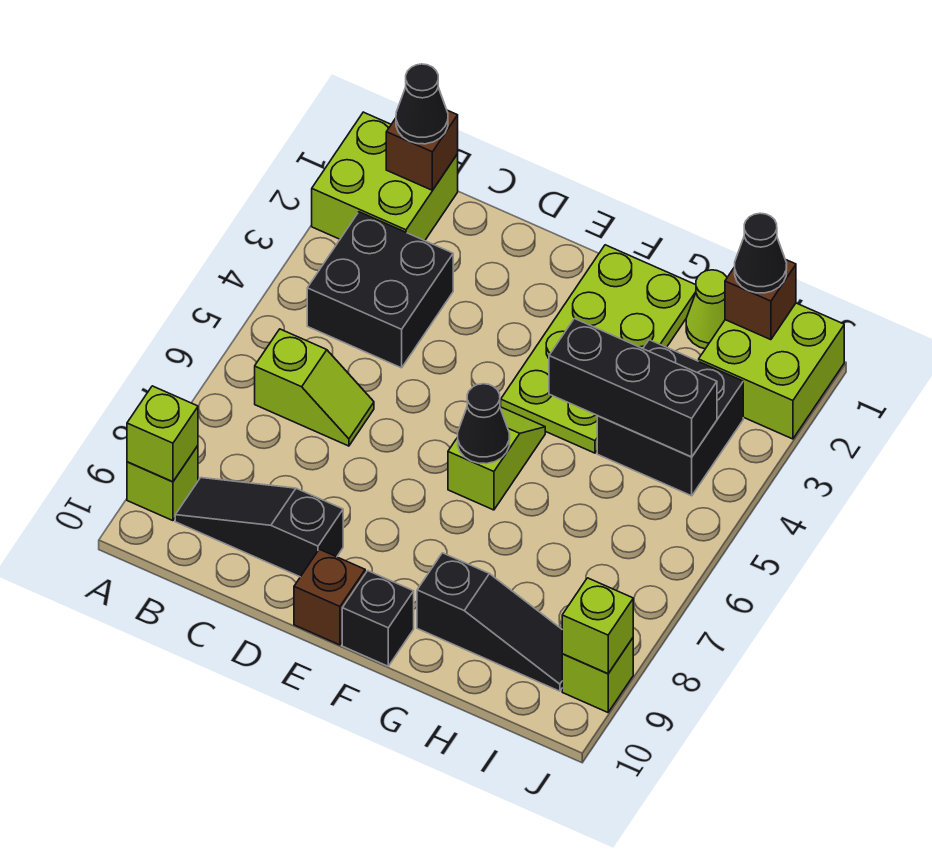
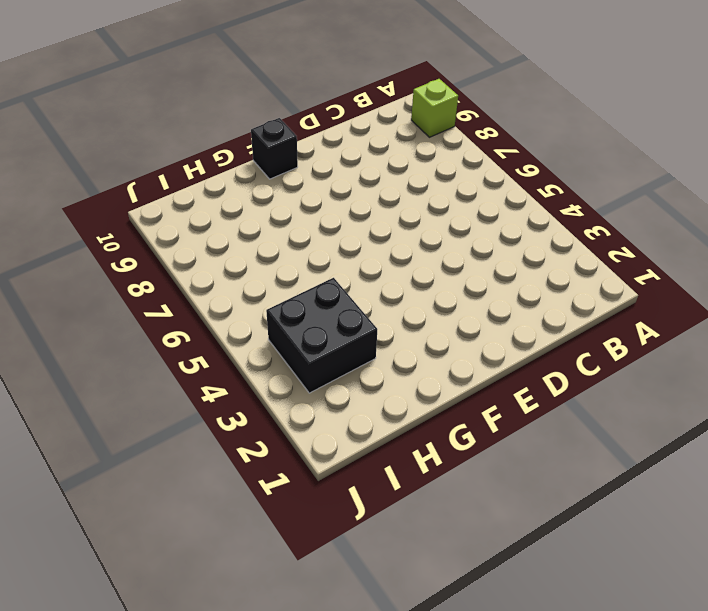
none -> lime 2x2 brick [312,112,458,241]
none -> black 2x2 brick [307,212,453,368]
none -> lime 1x2 slope [255,329,374,446]

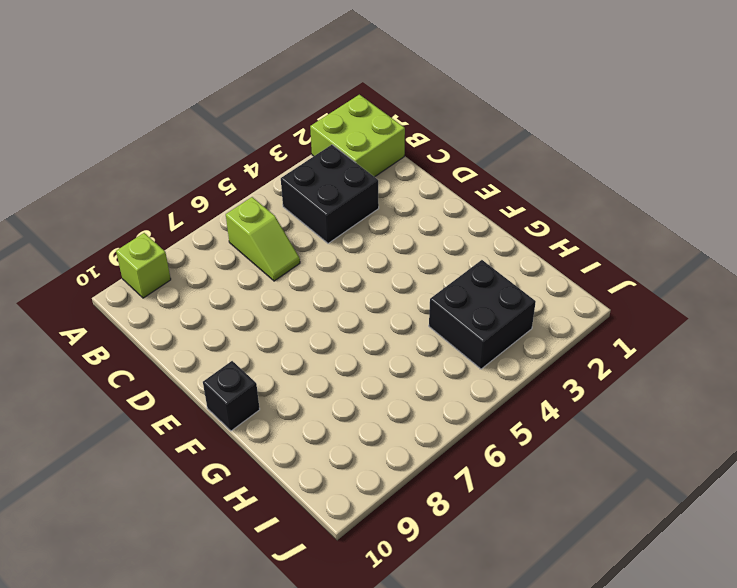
none -> black 1x3 slope [175,478,343,577]
none -> brown 1x1 brick [294,549,365,645]
none -> lime 2x4 plate [501,245,696,453]

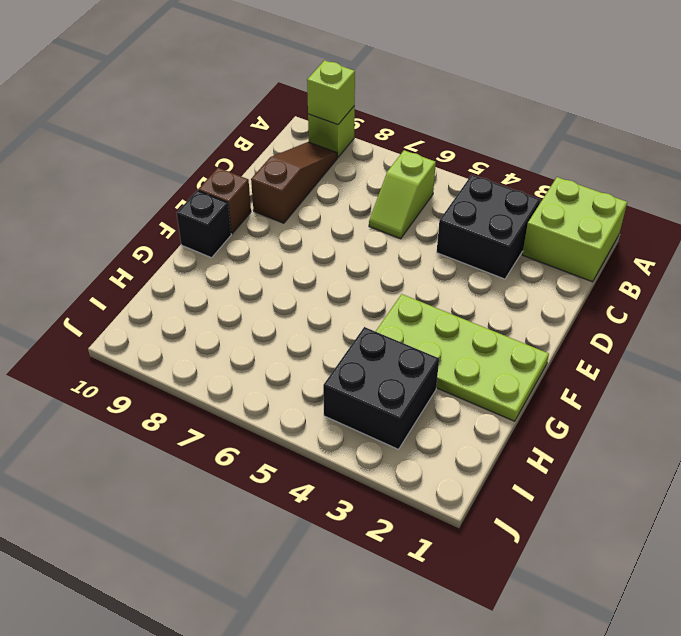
brown 1x3 slope [251,142,337,223] -> black 1x3 slope [175,478,343,577]
none -> lime 1x2 slope [448,407,545,510]
none -> black 1x3 slope [417,553,562,691]
none -> lime 1x1 cone [686,270,727,349]

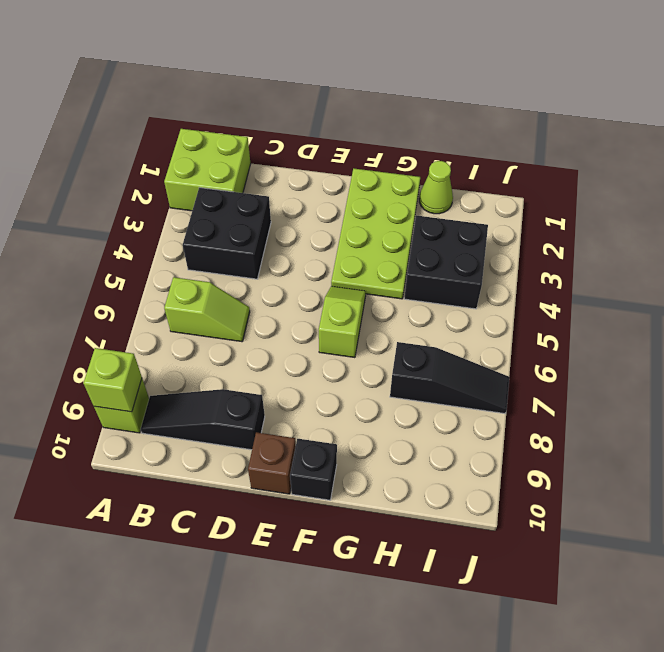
black 1x3 slope [390,342,509,414] -> black 1x3 slope moved to [417,553,562,691]
none -> lime 2x2 brick [699,303,844,439]
none -> lime 1x1 brick [562,638,633,712]
none -> brown 1x1 brick [386,110,458,190]

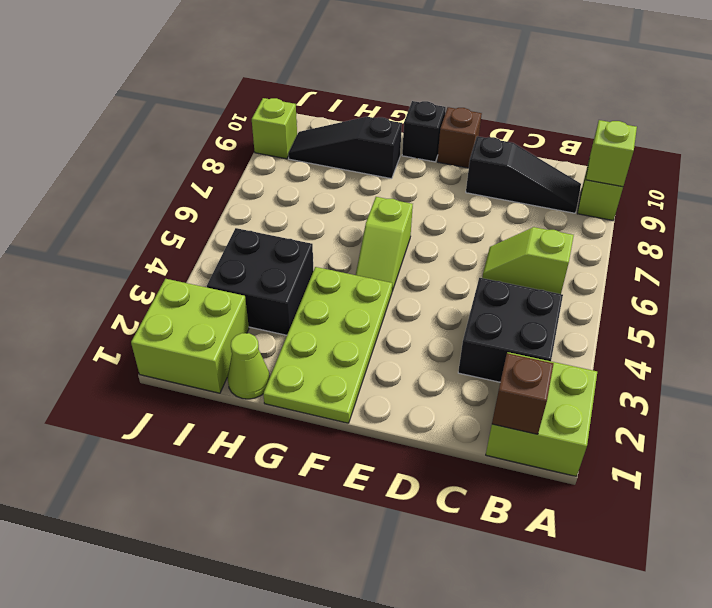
none -> black 1x1 cone [458,384,510,464]
none -> black 1x3 brick [549,319,717,457]
none -> brown 1x1 brick [725,259,796,340]

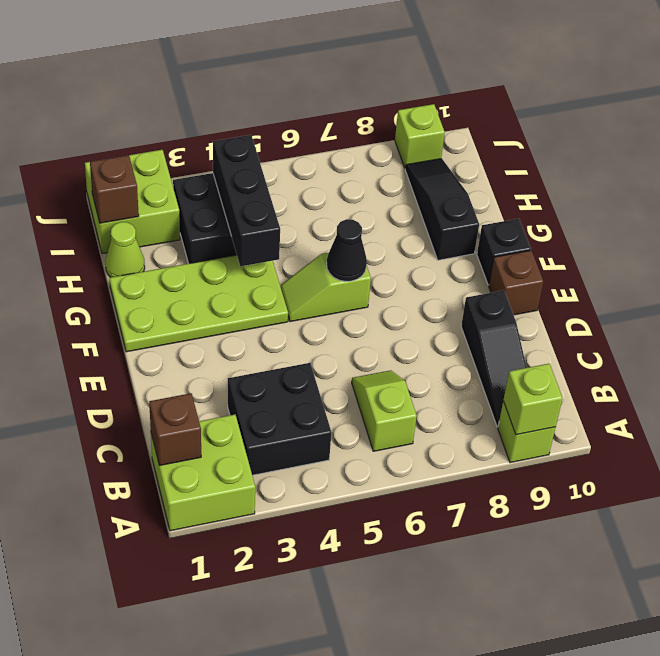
none -> lime 1x1 brick [562,578,633,674]
none -> black 1x1 cone [396,64,448,144]
none -> black 1x1 cone [735,213,787,293]

